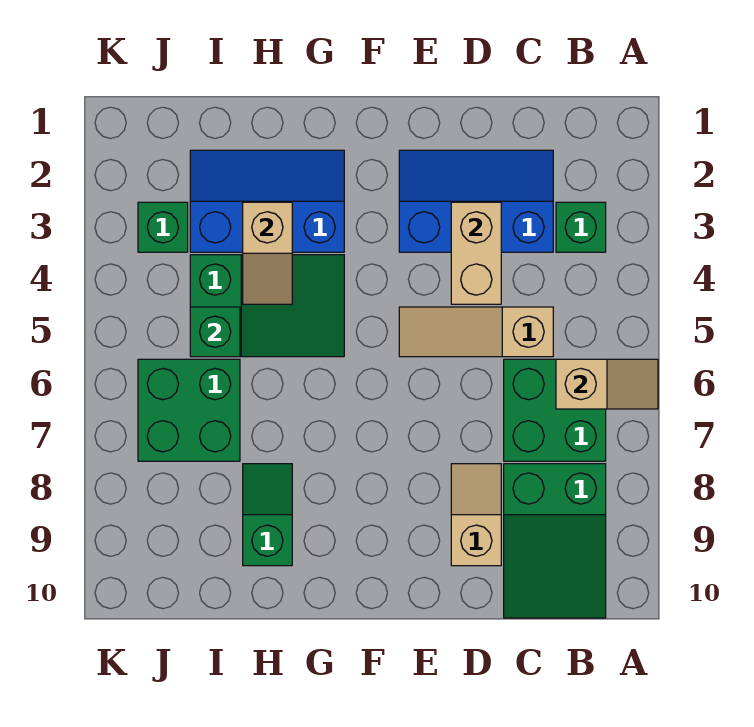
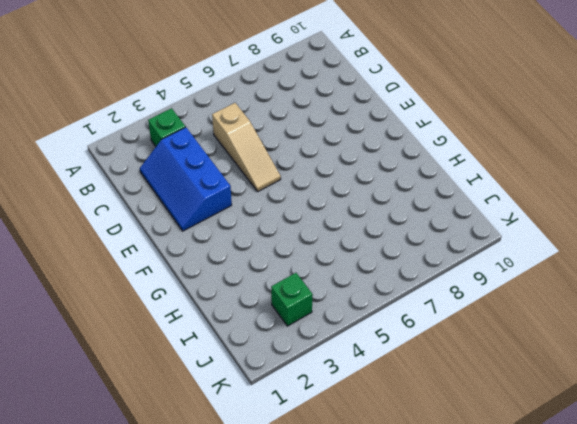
none -> green 2x2 brick [504,359,606,461]
none -> green 2x3 slope [504,464,606,618]
none -> tan 1x2 slope [451,464,501,566]

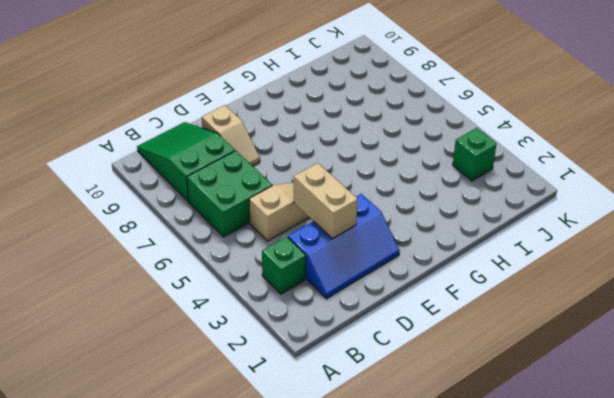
none -> blue 2x3 slope [190,150,344,252]
none -> green 2x3 slope [190,255,344,357]
none -> green 1x2 slope [243,464,292,566]

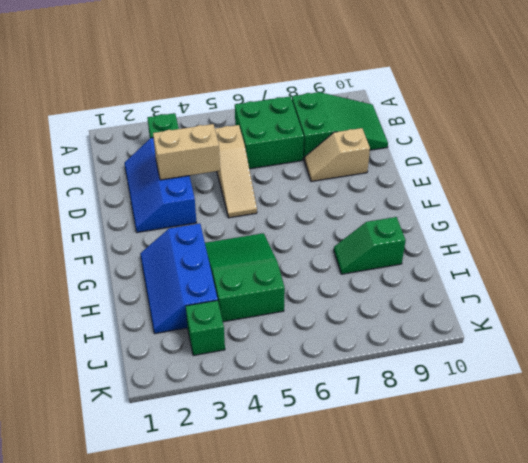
none -> green 2x2 brick [138,359,240,461]
none -> tan 1x2 slope [556,359,658,409]
none -> tan 1x2 slope [243,202,292,304]

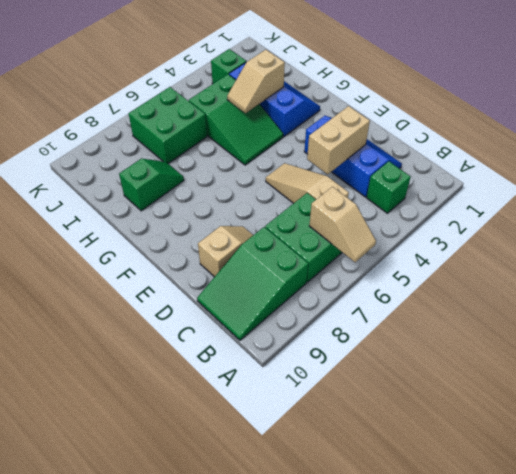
none -> green 1x1 brick [190,307,240,357]

